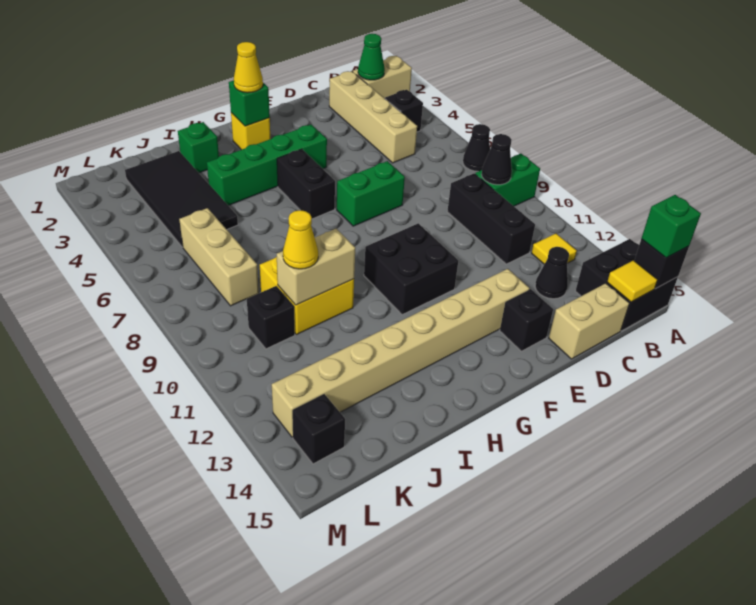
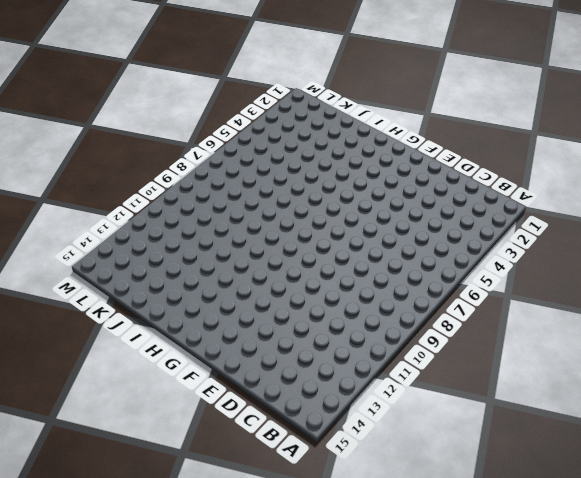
none -> tan 1x2 brick [353,56,412,98]
none -> black 1x1 cone [463,124,490,171]
none -> green 1x2 brick [475,154,540,206]
none -> black 2x2 brick [576,239,678,331]

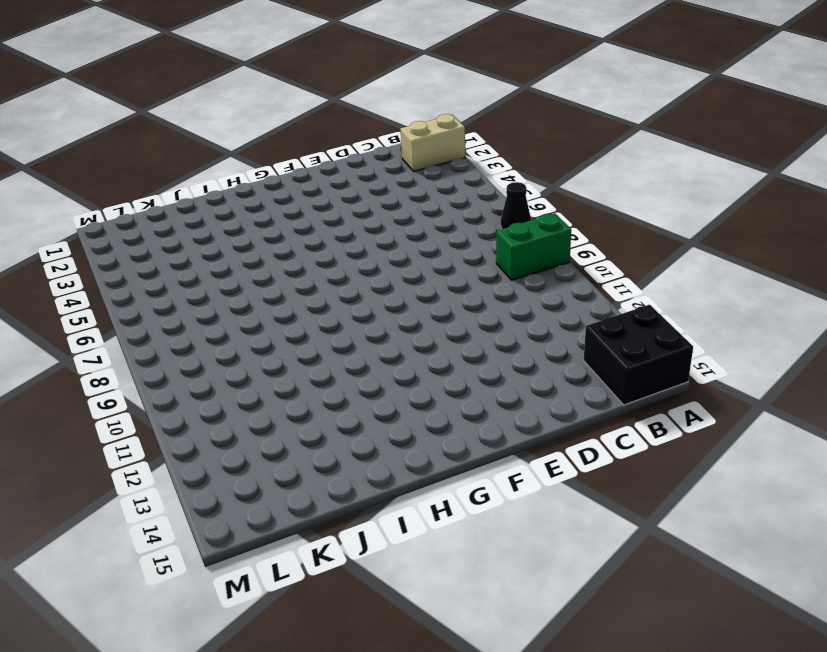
none -> black 1x1 brick [385,90,423,132]
none -> yellow 1x1 tile [532,233,577,264]
none -> tan 1x4 brick [329,71,417,163]
none -> black 1x3 brick [447,174,535,264]

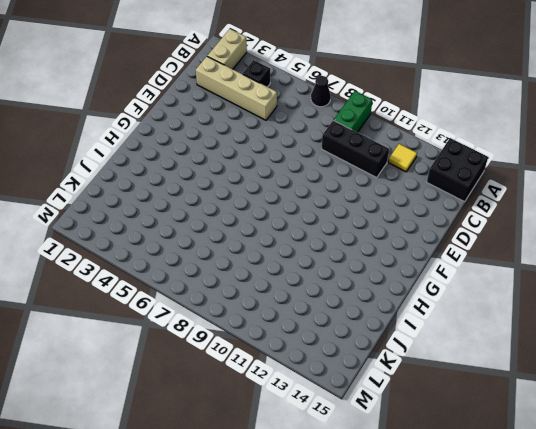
none -> black 1x1 cone [535,247,569,299]
none -> tan 1x2 brick [549,283,630,359]
none -> green 1x2 brick [337,161,405,226]
none -> tan 1x8 brick [272,269,530,437]

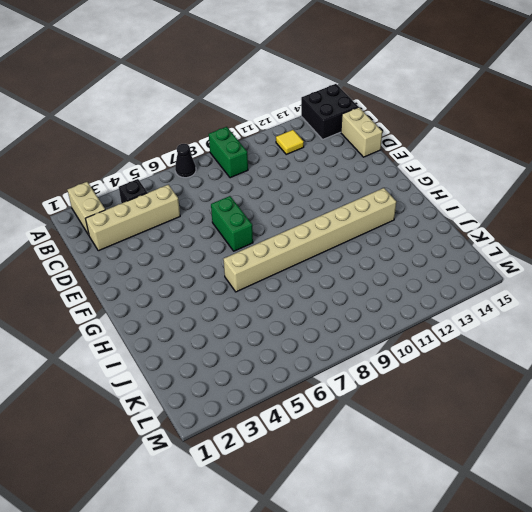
tan 1x8 brick [224,188,396,292] -> tan 1x8 brick turned to [272,269,530,437]
none -> black 1x3 brick [447,174,535,264]
none -> black 1x1 cone [535,247,569,299]
none -> black 1x1 brick [500,289,553,351]
none -> green 1x4 brick [207,124,327,206]

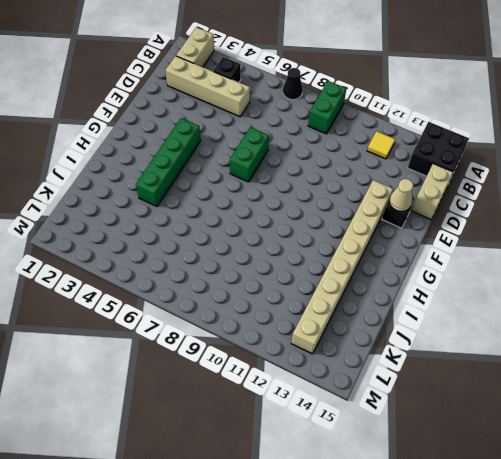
tan 1x1 cone [389,179,413,211] -> none
none -> black 1x3 brick [447,174,535,264]
none -> black 1x1 cone [535,247,569,299]
none -> black 2x2 brick [364,223,458,315]
none -> yellow 1x1 brick [231,113,270,150]

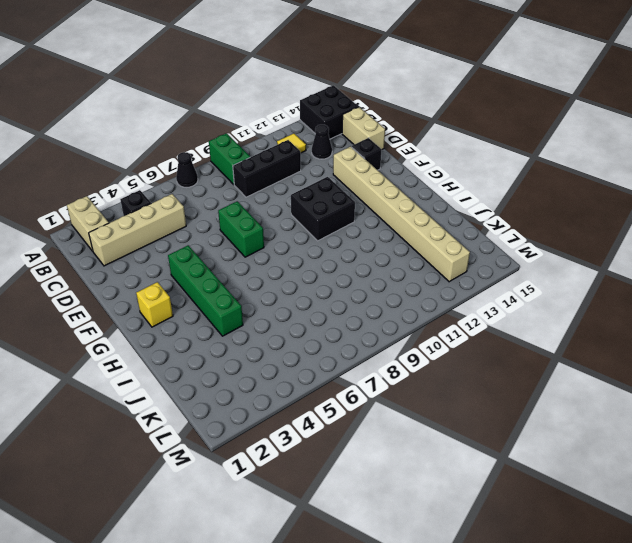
none -> black 1x2 brick [277,149,335,219]
none -> green 1x1 brick [178,122,219,173]
none -> yellow 2x2 brick [260,257,354,334]
none -> black 2x4 tile [125,151,238,247]

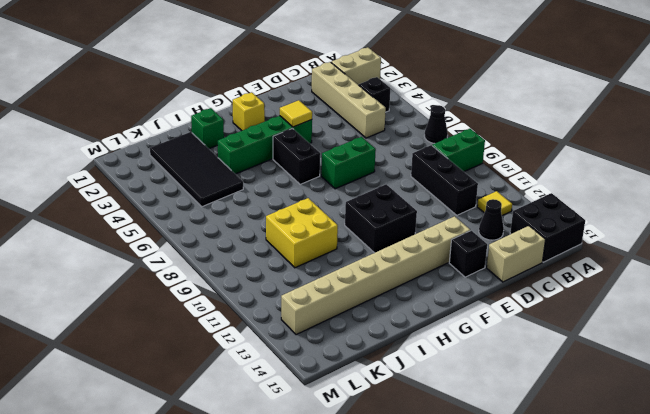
yellow 1x1 tile [280,100,312,127] -> yellow 1x1 tile moved to [607,260,658,302]
none -> tan 1x3 brick [179,208,259,306]
none -> black 1x1 brick [247,286,295,349]
none -> black 1x1 brick [292,394,345,464]
none -> black 1x1 brick [634,239,689,289]

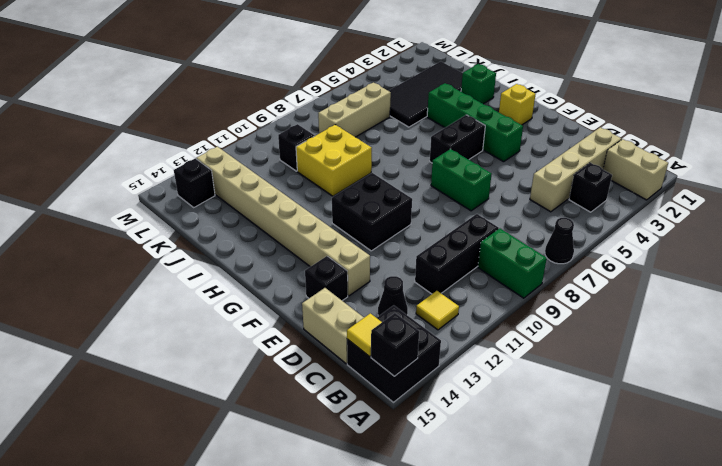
none -> green 1x1 cone [358,34,385,80]
none -> black 1x1 cone [481,134,512,185]
none -> green 1x1 brick [229,80,270,126]
none -> tan 1x2 brick [277,229,355,305]

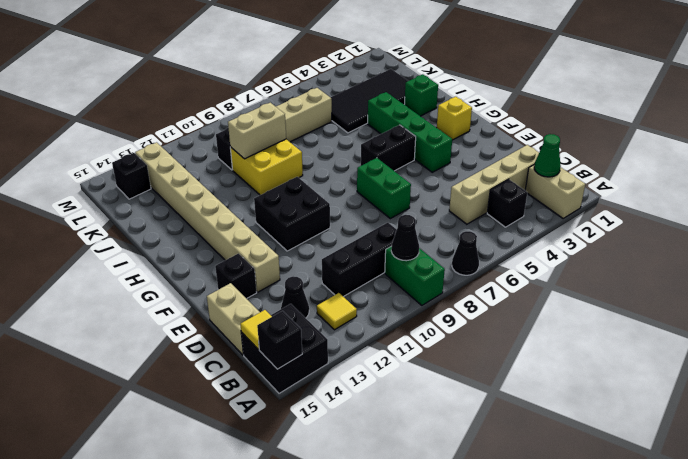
tan 1x2 brick [228,103,286,159] -> tan 1x2 brick turned to [277,229,355,305]
none -> green 1x1 brick [229,80,270,126]
none -> green 1x1 brick [641,195,701,258]
none -> yellow 1x1 cone [234,42,263,93]
none -> yellow 1x1 cone [283,210,318,269]

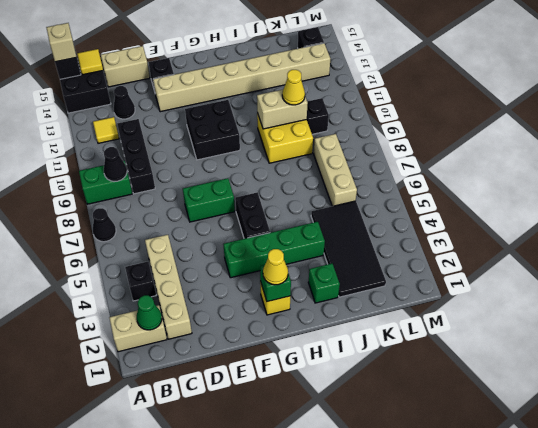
tan 1x1 brick [46,23,76,62] -> green 1x1 brick [641,195,701,258]

